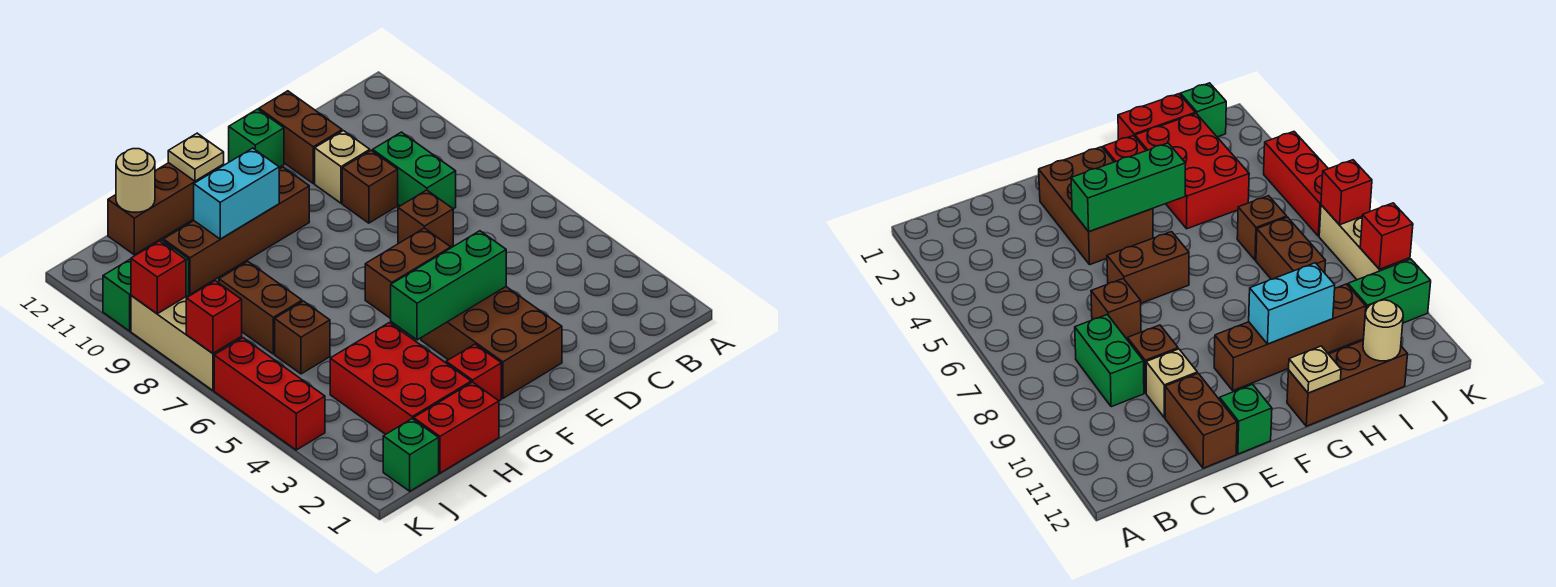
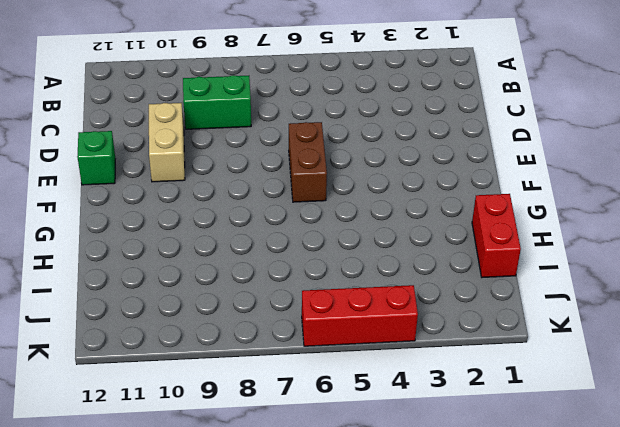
tan 1x2 brick [149,103,185,182] -> tan 1x1 brick [315,131,370,203]
none -> brown 1x1 brick [398,190,453,247]
none -> brown 1x1 brick [342,151,398,223]
none -> brown 1x2 brick [259,91,342,183]

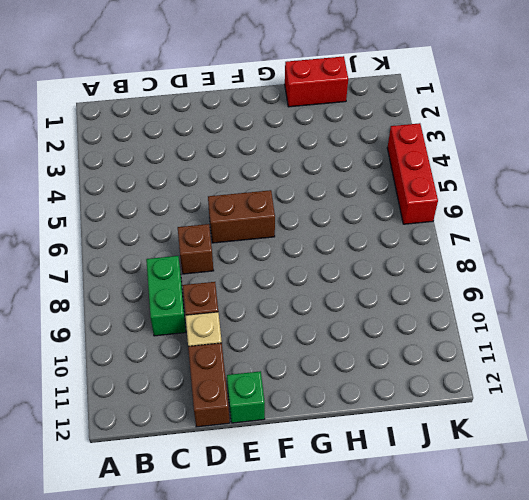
none -> brown 2x3 brick [421,287,562,398]
none -> brown 1x4 brick [164,167,309,294]
none -> red 1x1 brick [446,344,501,401]

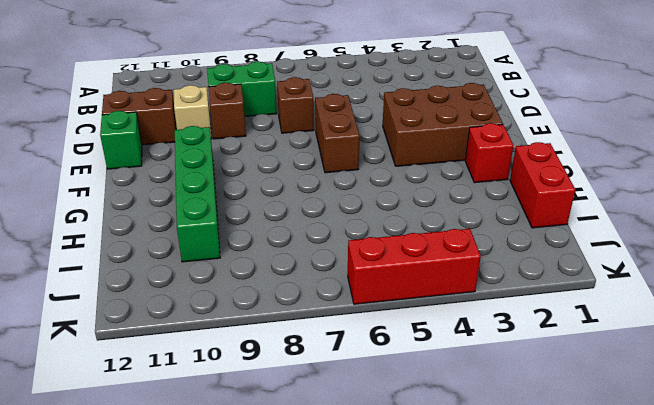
green 1x4 brick [175,126,220,262] -> brown 1x4 brick [164,167,309,294]
none -> brown 1x3 brick [108,163,224,255]
none -> red 2x3 brick [330,323,471,434]
none -> brown 1x1 brick [275,301,330,374]

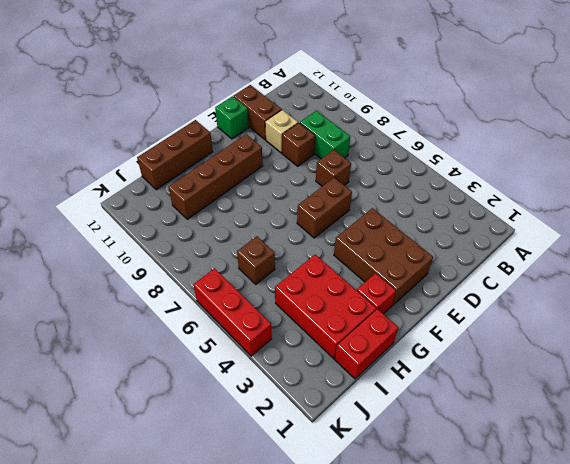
none -> brown 1x2 brick [219,262,302,354]
none -> green 1x1 brick [383,419,439,491]
none -> green 1x2 brick [103,240,189,331]

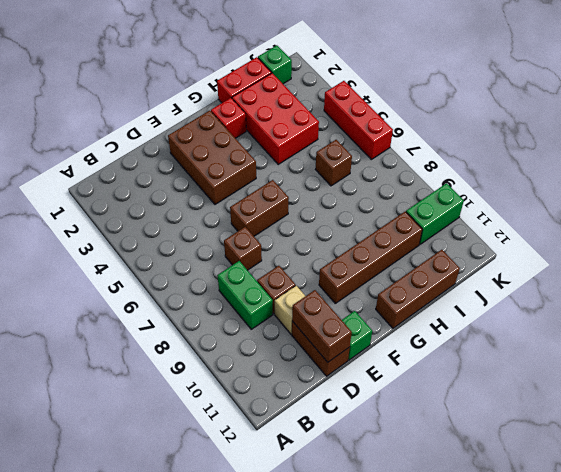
brown 1x2 brick [292,290,352,362] -> brown 1x2 brick moved to [219,262,302,354]
none -> tan 1x3 brick [131,295,242,390]
none -> green 1x3 brick [391,231,506,340]
none -> cyan 1x2 brick [194,148,279,239]

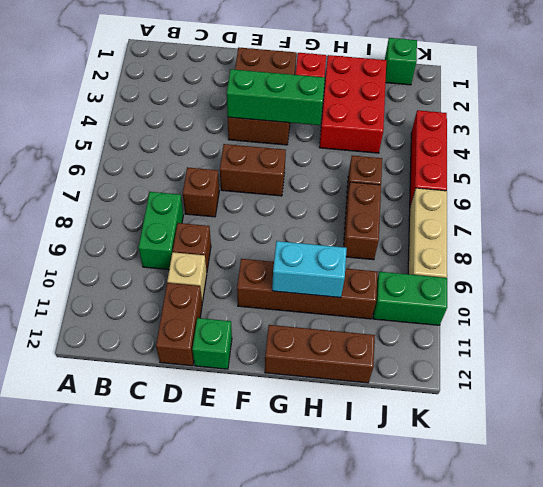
none -> red 1x2 brick [414,382,499,473]
none -> tan 1x1 plate [168,133,224,181]
none -> tan 1x1 round brick [116,149,155,212]

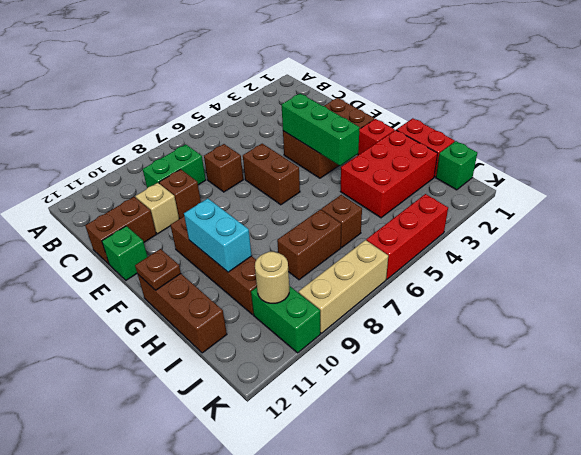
brown 1x1 plate [135,249,181,290] -> tan 1x1 plate [168,133,224,181]
tan 1x1 round brick [255,252,289,303] -> tan 1x1 round brick moved to [116,149,155,212]
none -> red 1x1 brick [186,281,242,353]
none -> red 1x1 brick [131,241,186,314]

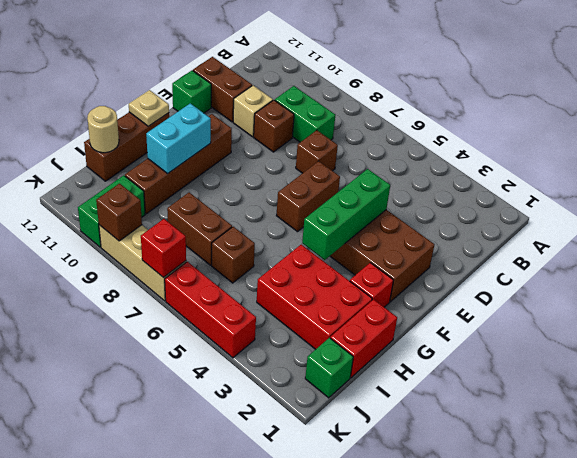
brown 1x1 brick [96,184,142,241] -> red 1x1 brick [131,241,186,314]

